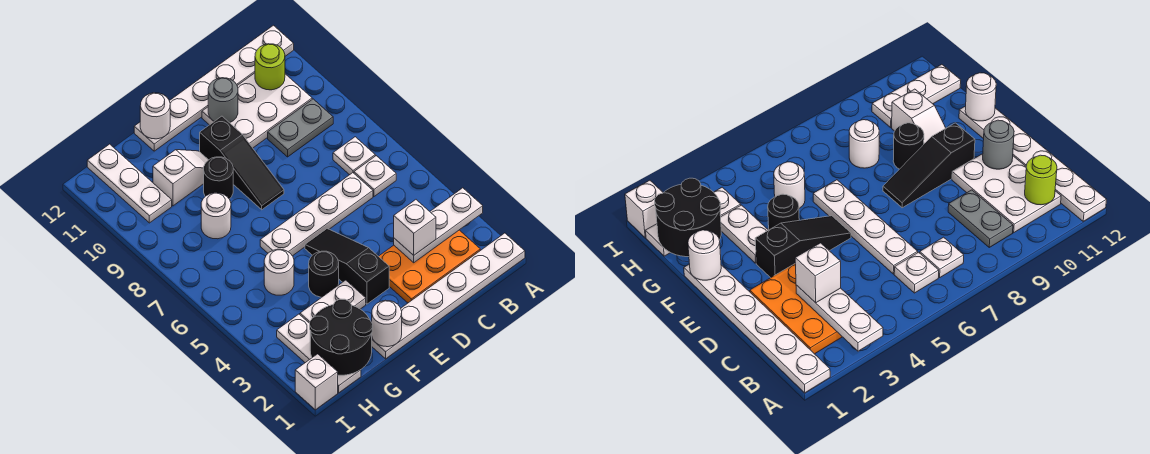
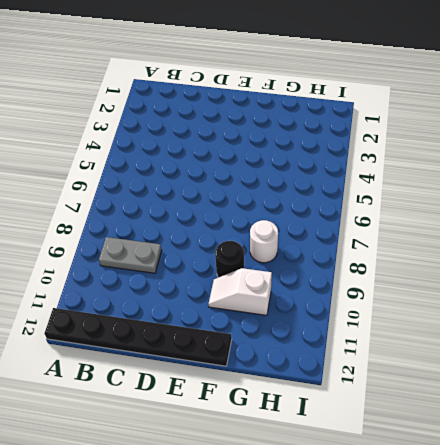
black 1x6 plate [44,308,232,366] -> white 1x6 plate [134,25,294,151]
none -> white 1x6 plate [372,233,525,359]
none -> orange 2x3 plate [379,230,480,303]
none -> white 1x1 plate [354,156,396,196]

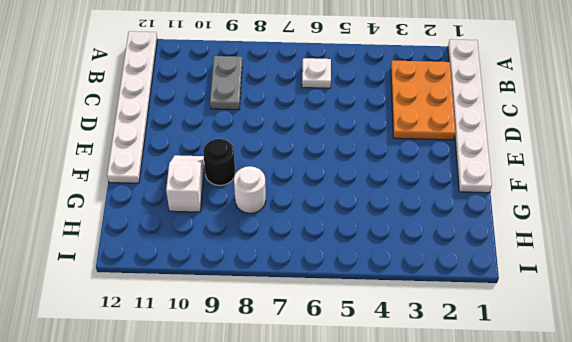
none -> white 1x1 plate [333,137,375,175]
none -> white 2x3 plate [202,73,312,148]
none -> white 1x4 plate [260,173,373,256]

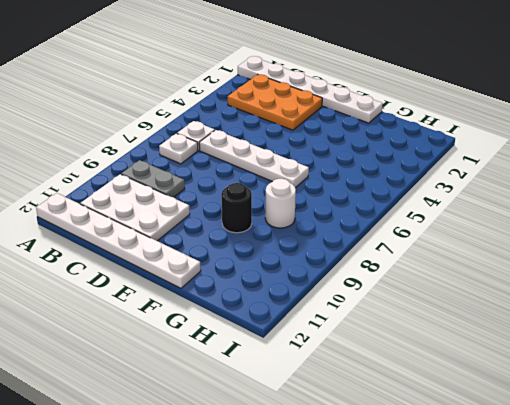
none -> black 1x3 slope [305,229,389,304]
none -> black 1x3 slope [200,116,284,210]
none -> white 1x2 plate [300,280,366,323]

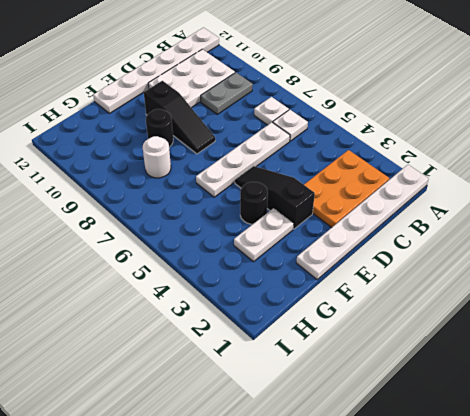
none -> white 1x2 slope [153,150,208,206]
none -> white 1x1 round brick [264,249,294,295]
none -> white 1x3 plate [277,314,361,393]

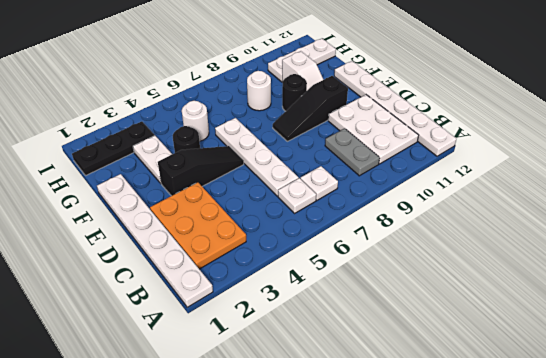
black 1x3 plate [72,121,155,176] -> white 1x3 plate [277,314,361,393]
none -> white 1x1 brick [295,354,338,410]
none -> white 1x3 plate [394,188,483,263]
none -> lime 1x1 round brick [255,44,285,90]

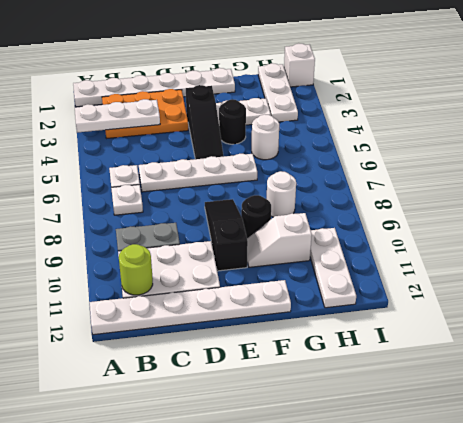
none -> grey 1x1 round brick [208,78,238,123]
none -> white 1x1 round brick [372,300,402,347]
none -> white 1x1 round brick [140,93,170,139]

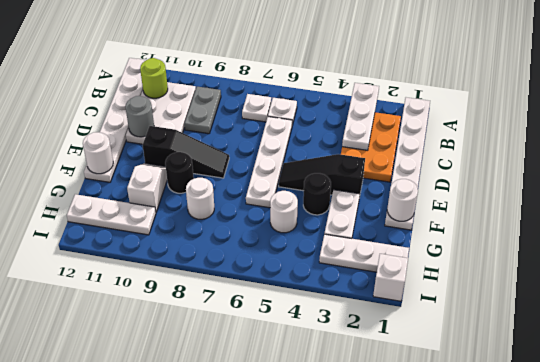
none -> black 2x2 round brick [310,299,373,375]
none -> white 1x1 brick [394,200,436,255]

